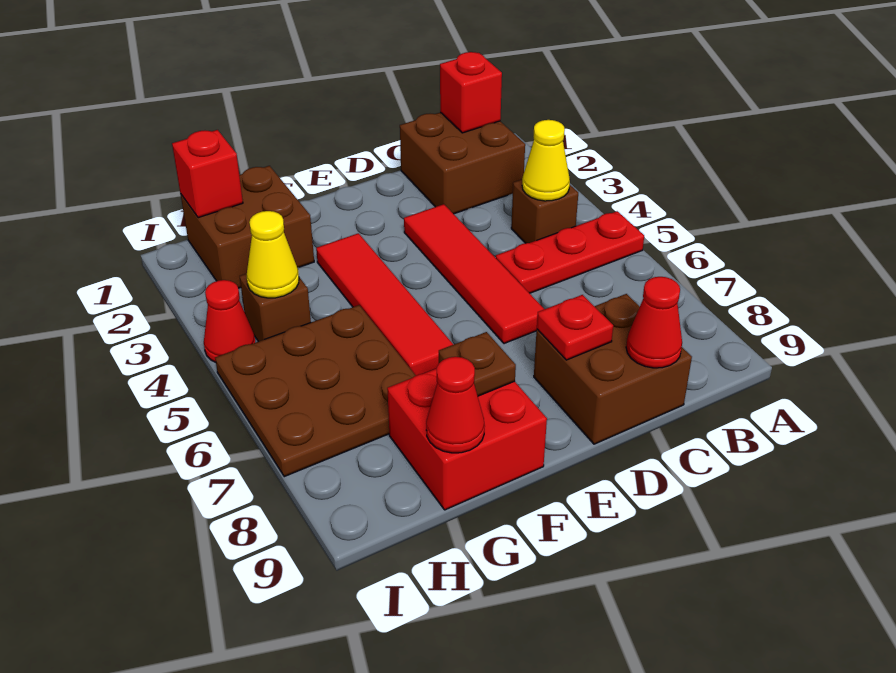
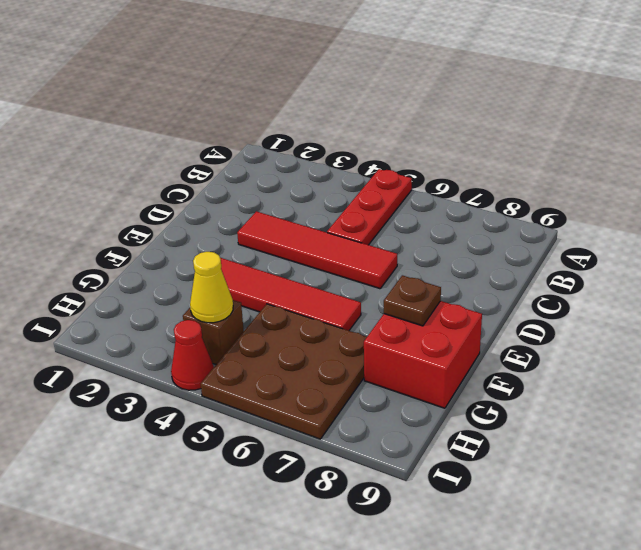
none -> brown 2x2 brick [400,112,525,214]
none -> brown 1x1 brick [511,179,578,243]
none -> brown 2x2 brick [534,294,692,444]

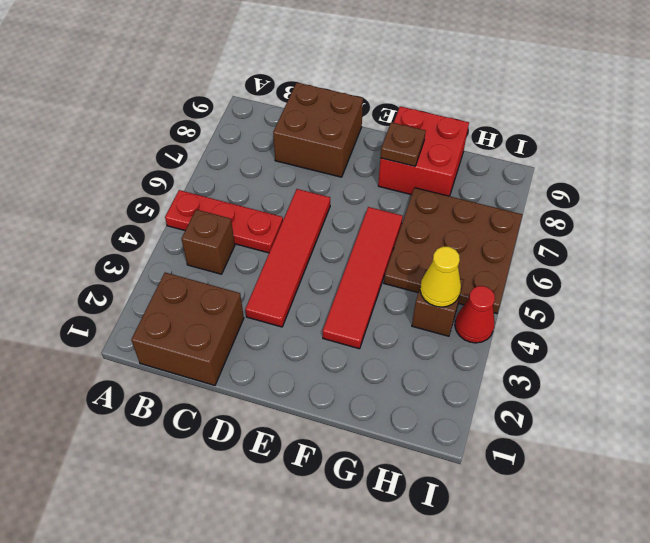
none -> brown 2x2 brick [181,166,314,288]
none -> red 1x1 brick [440,52,502,133]
none -> yellow 1x1 cone [522,120,570,201]

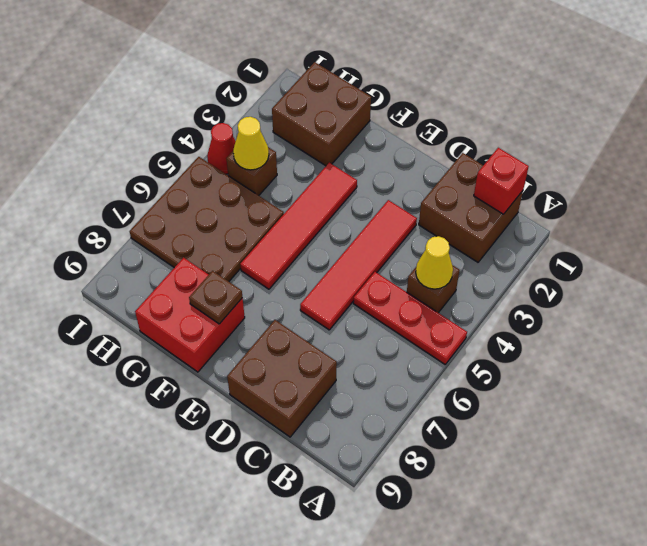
none -> red 1x1 cone [626,277,682,368]
none -> red 1x1 plate [537,295,613,360]
none -> red 1x1 cone [426,357,485,453]

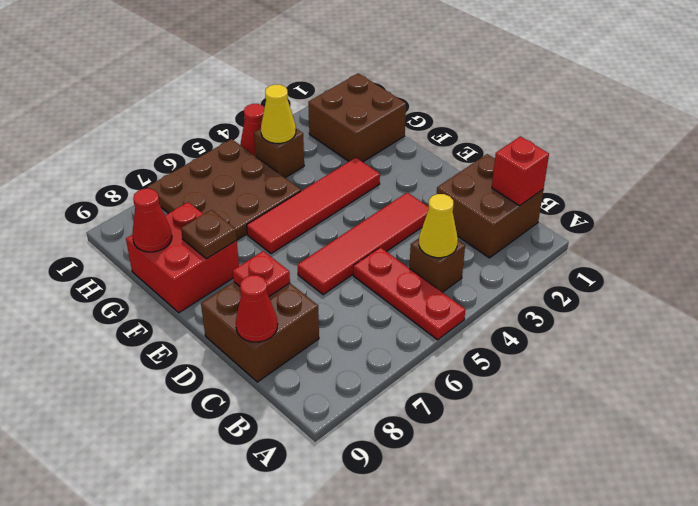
none -> red 1x1 brick [172,130,243,218]

